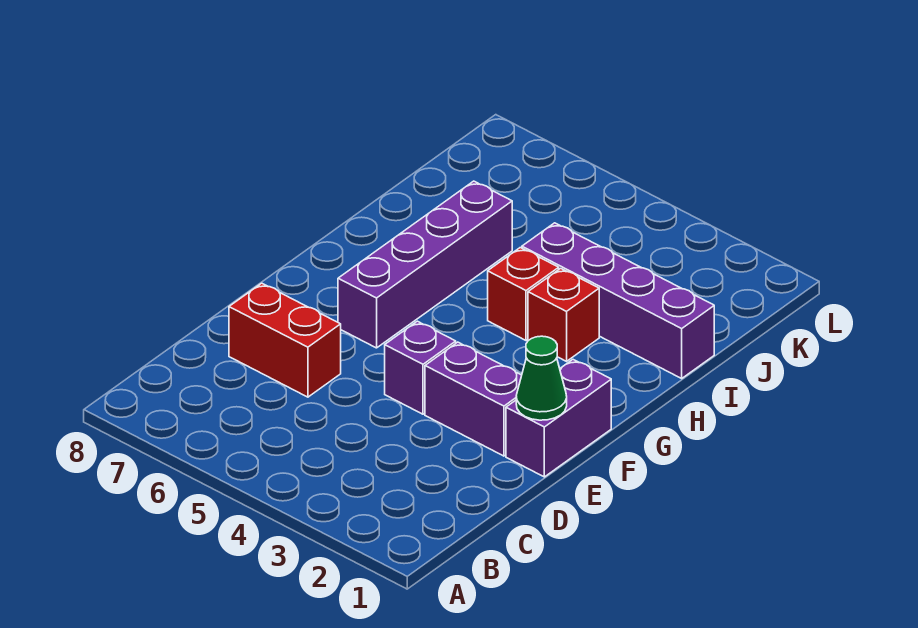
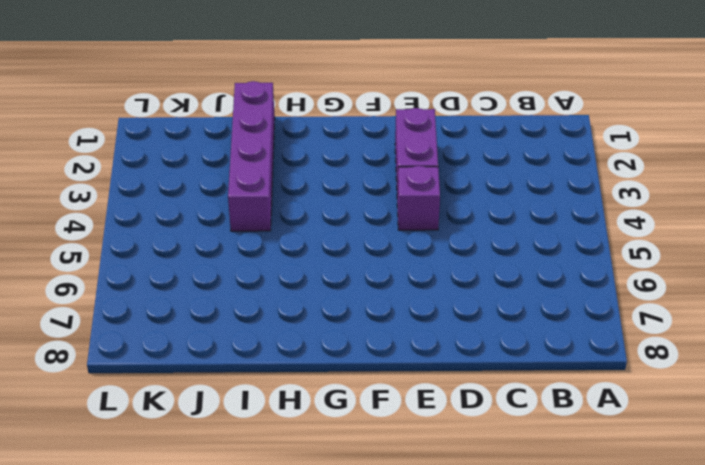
none -> red 1x2 brick [229,283,341,397]
none -> purple 1x2 brick [506,360,611,477]

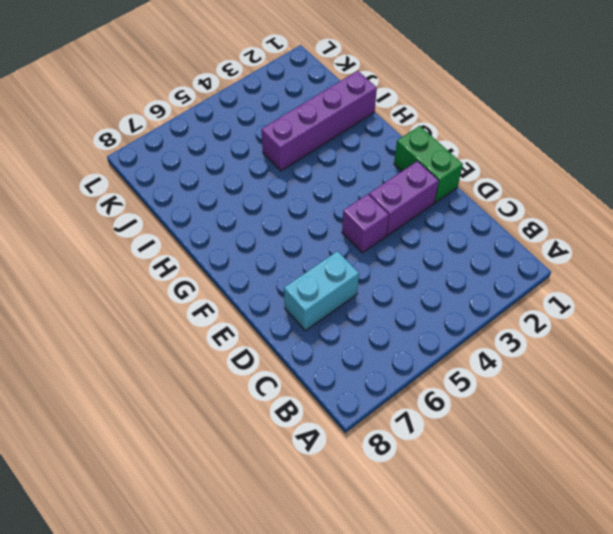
cyan 1x2 brick [284,251,359,331] -> red 1x2 brick [229,283,341,397]
green 1x2 brick [394,126,463,203] -> purple 1x2 brick [506,360,611,477]
none -> purple 1x4 brick [338,181,512,348]
none -> red 1x1 brick [528,268,599,361]

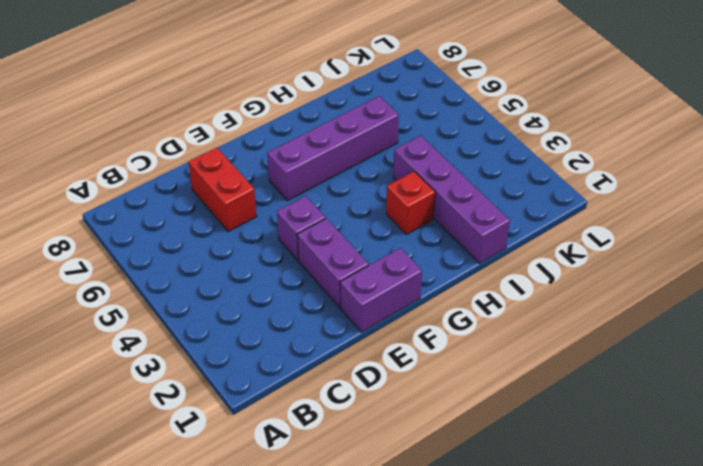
none -> red 1x1 brick [488,248,559,340]
none -> green 1x1 cone [516,336,567,420]

